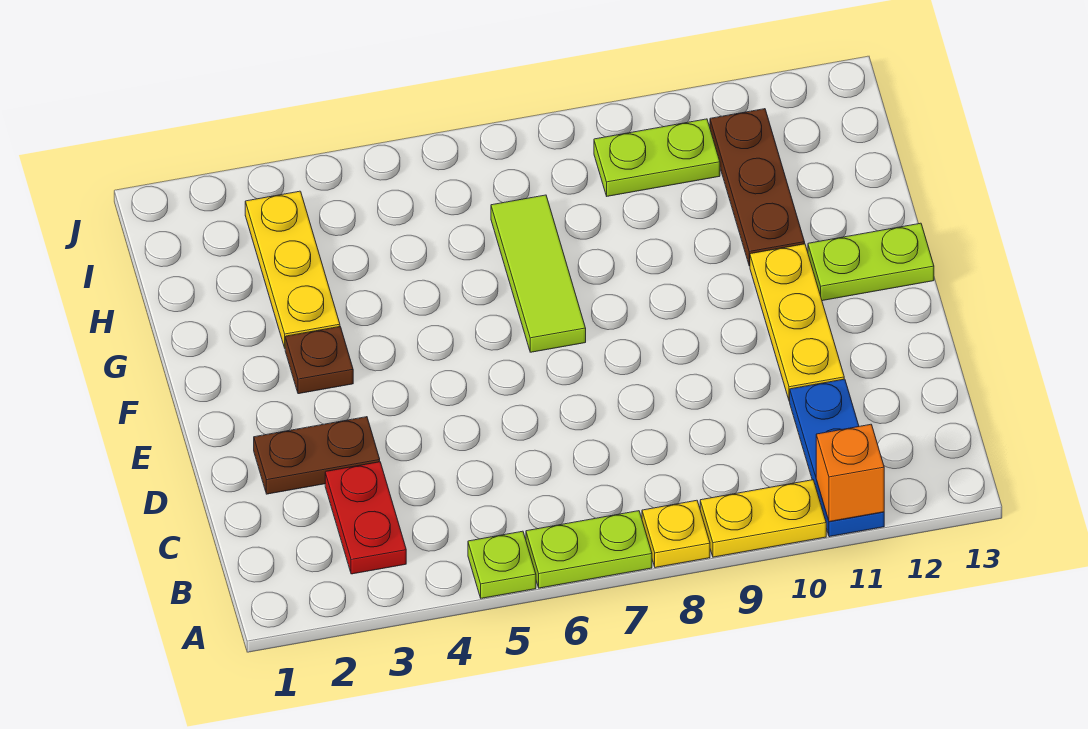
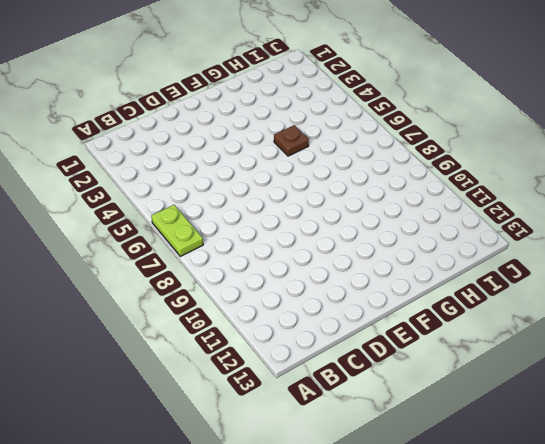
brown 1x1 plate [274,125,309,156] -> brown 1x1 plate moved to [285,327,353,394]
none -> lime 1x1 plate [468,531,536,598]
none -> yellow 1x1 plate [642,500,710,568]
none -> yellow 1x2 plate [700,480,826,557]

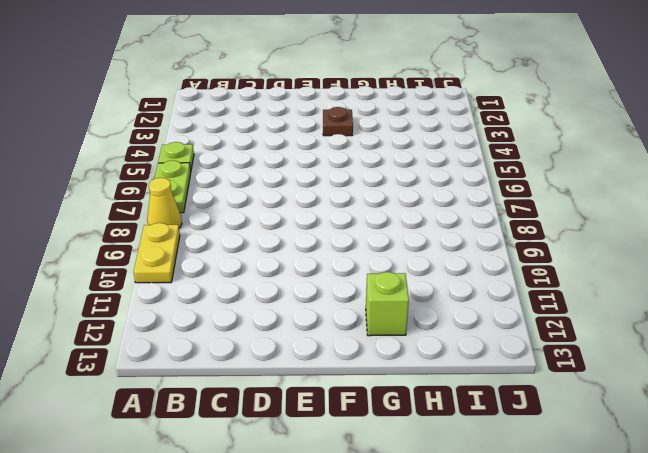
yellow 1x1 cone [147,178,182,228] -> yellow 1x1 plate [642,500,710,568]
lime 1x1 brick [366,272,409,336] -> none
none -> blue 1x3 plate [790,379,884,537]
none -> red 1x2 plate [325,462,406,574]
none -> brown 1x2 plate [254,417,380,494]

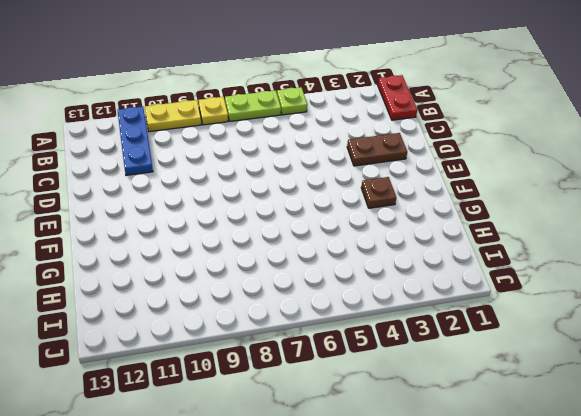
red 1x2 plate [378,75,417,120] -> red 1x2 plate moved to [325,462,406,574]
none -> yellow 1x3 plate [750,244,844,401]
none -> lime 1x3 tile [491,195,586,352]
none -> lime 1x2 plate [808,223,934,301]

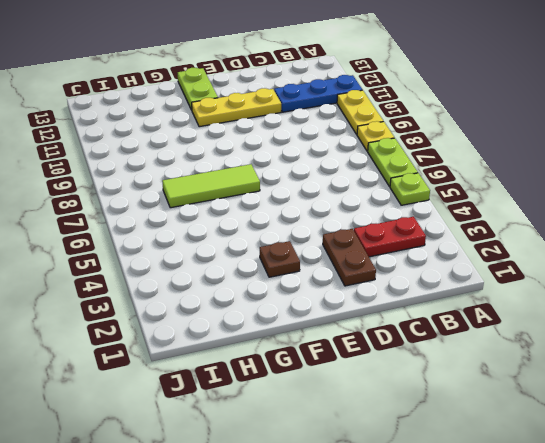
none -> yellow 1x3 plate [245,191,340,348]
none -> brown 1x3 plate [710,109,805,266]
none -> lime 1x2 plate [594,119,720,196]

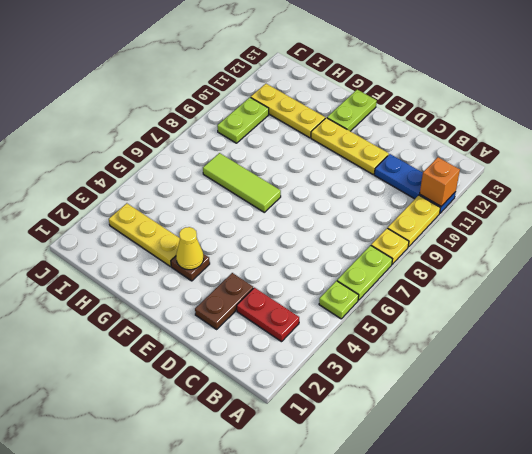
yellow 1x1 cone [176,227,204,270] -> none
yellow 1x3 plate [251,84,325,138] -> brown 1x3 plate [710,109,805,266]

